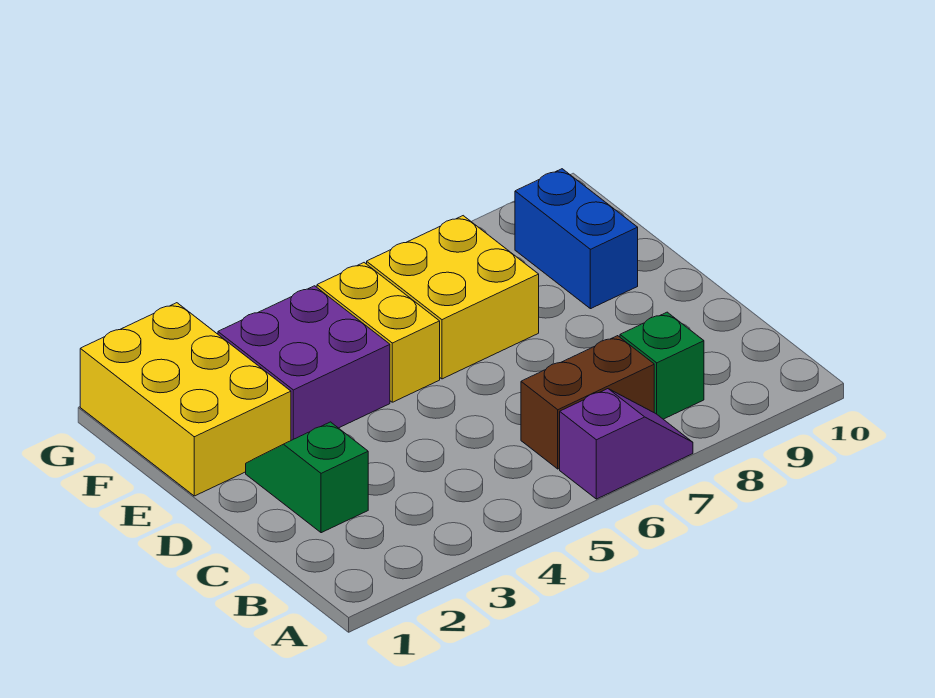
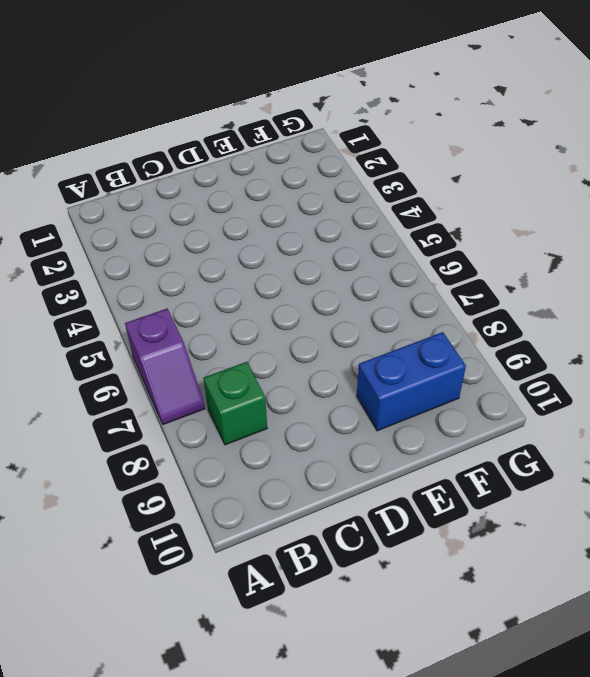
none -> brown 1x2 brick [521,336,654,469]
none -> green 1x2 slope [246,422,368,533]

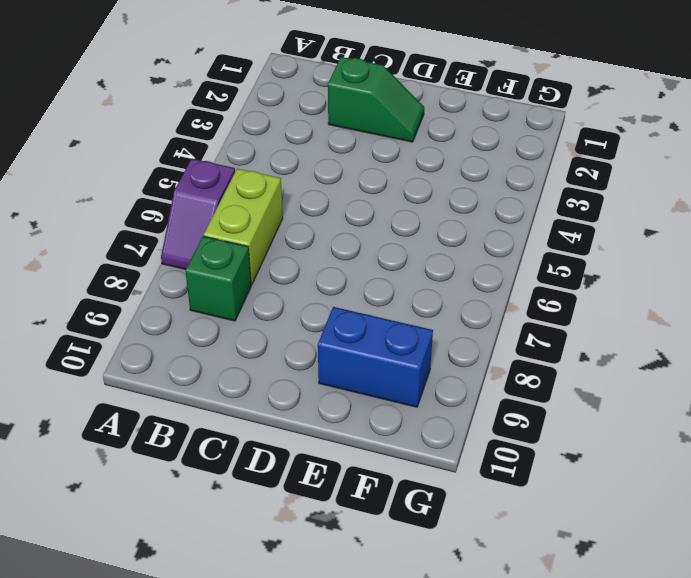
lime 1x2 brick [204,168,283,285] -> brown 1x2 brick [521,336,654,469]
none -> yellow 2x3 brick [80,303,291,496]
none -> purple 2x2 brick [218,286,390,440]

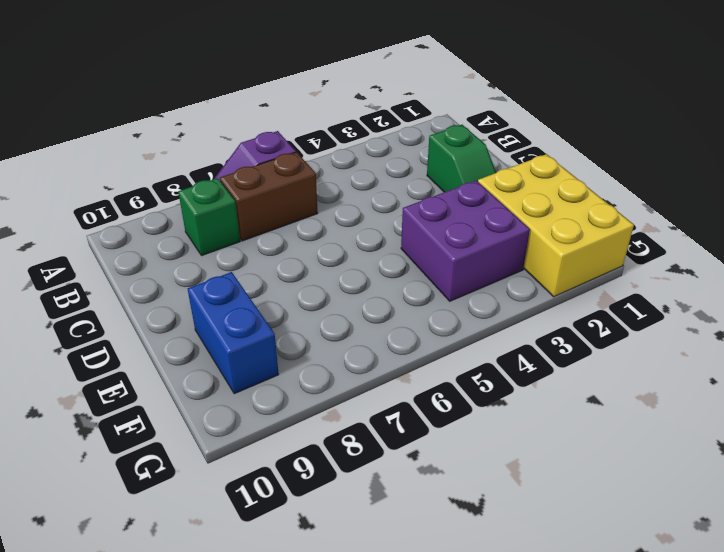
none -> yellow 1x2 brick [317,263,440,402]
none -> yellow 2x2 brick [367,216,539,379]

